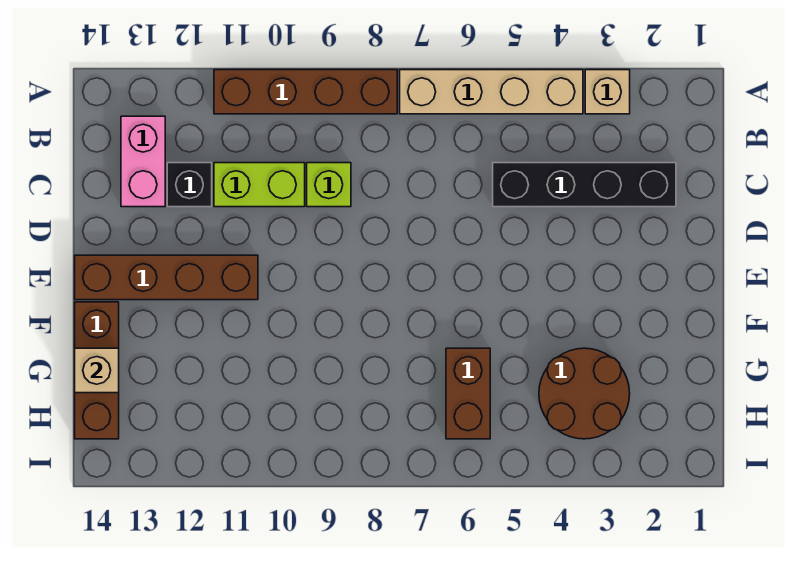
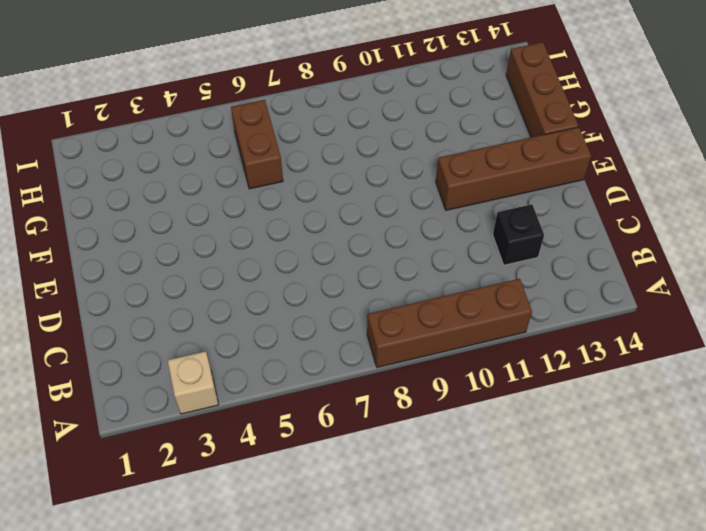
none -> tan 1x4 brick [400,70,583,114]
none -> pink 1x2 brick [121,116,165,207]
none -> black 1x4 brick [493,163,676,207]

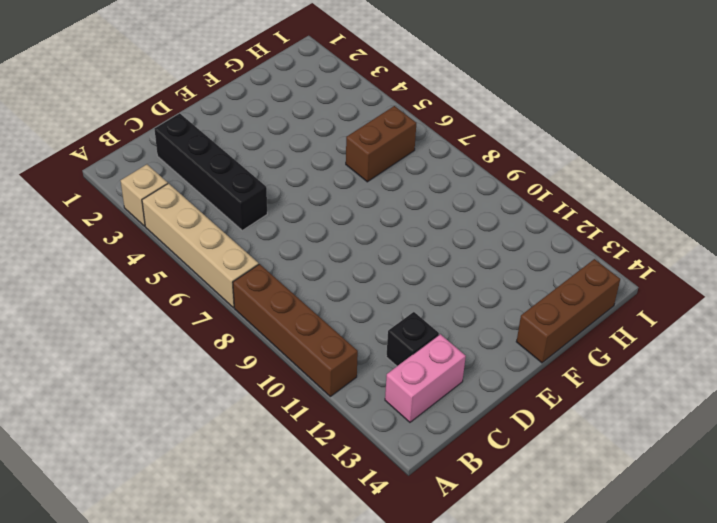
none -> lime 1x1 brick [307,163,351,207]
none -> lime 1x2 brick [214,163,305,207]
none -> brown 1x4 brick [75,255,258,300]

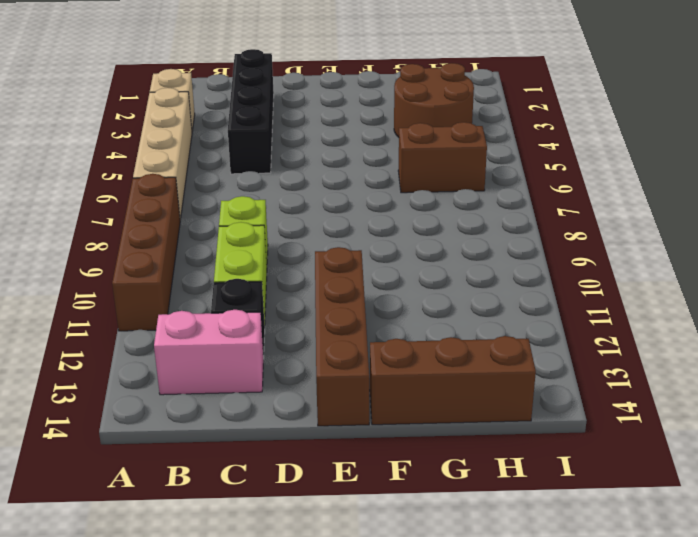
none -> tan 1x1 brick [75,348,119,393]

